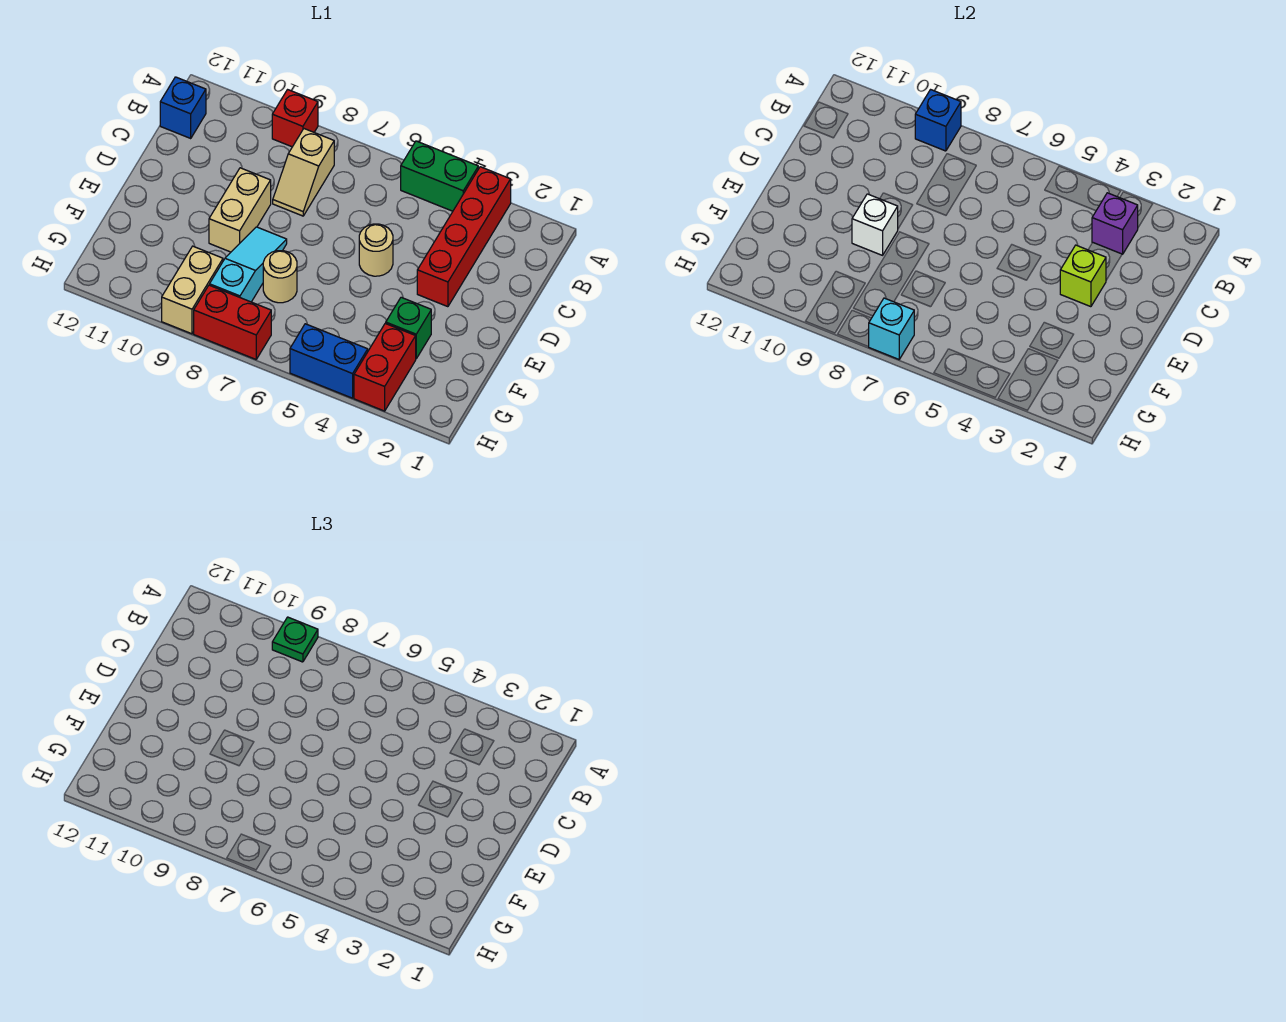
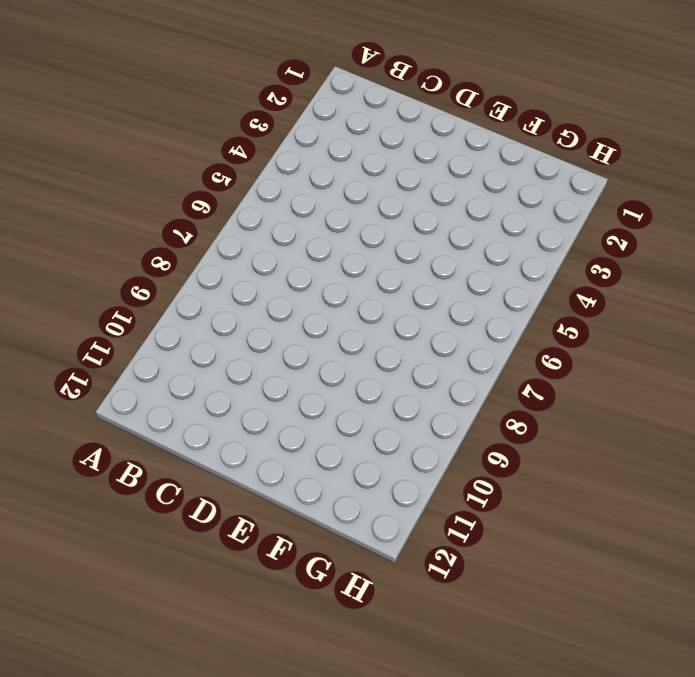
none -> red 1x4 brick [417,167,511,307]
none -> green 1x2 brick [401,141,478,211]
none -> red 1x1 brick [272,90,318,147]

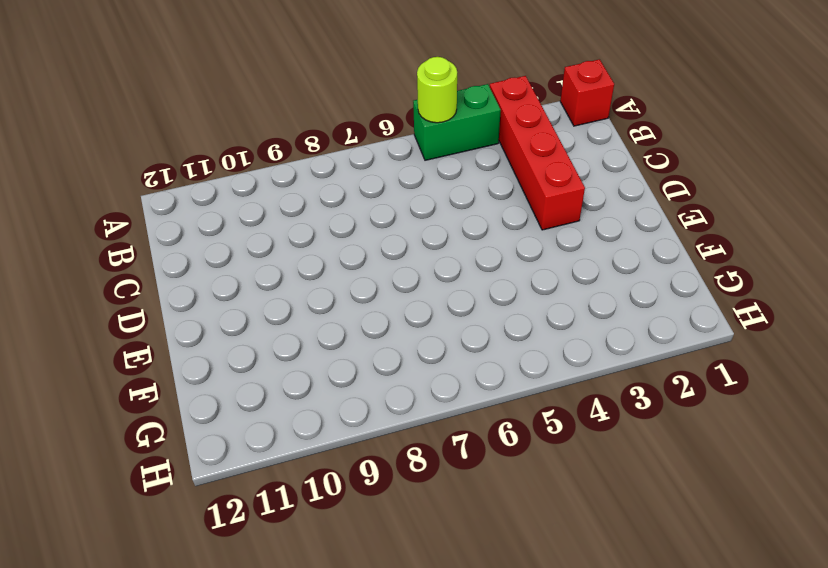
red 1x1 brick [560,59,614,126] -> red 1x1 brick moved to [272,90,318,147]
lime 1x1 round brick [417,57,457,123] -> none
none -> tan 1x2 slope [273,129,334,216]
none -> blue 1x1 brick [160,77,206,138]
none -> tan 1x1 round brick [359,224,393,276]

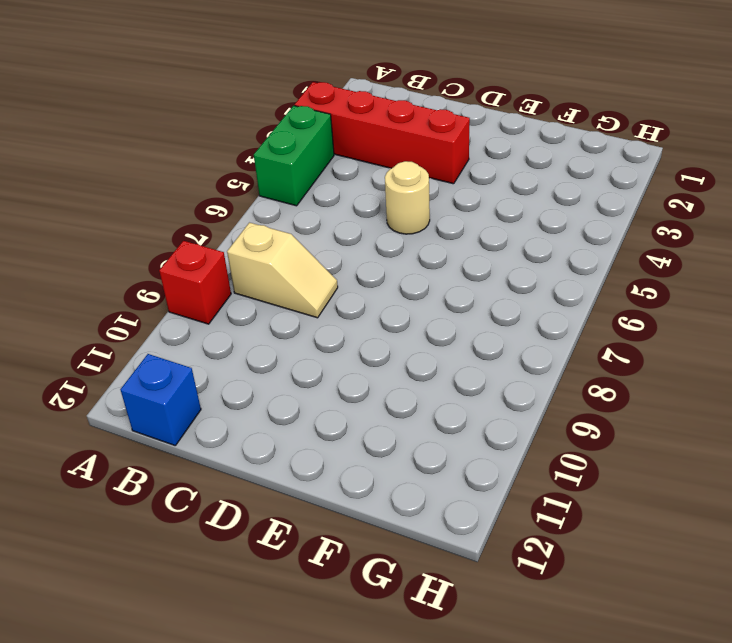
none -> tan 1x2 brick [209,168,271,252]
none -> cyan 1x3 slope [210,227,287,302]
none -> green 1x1 brick [386,297,431,359]

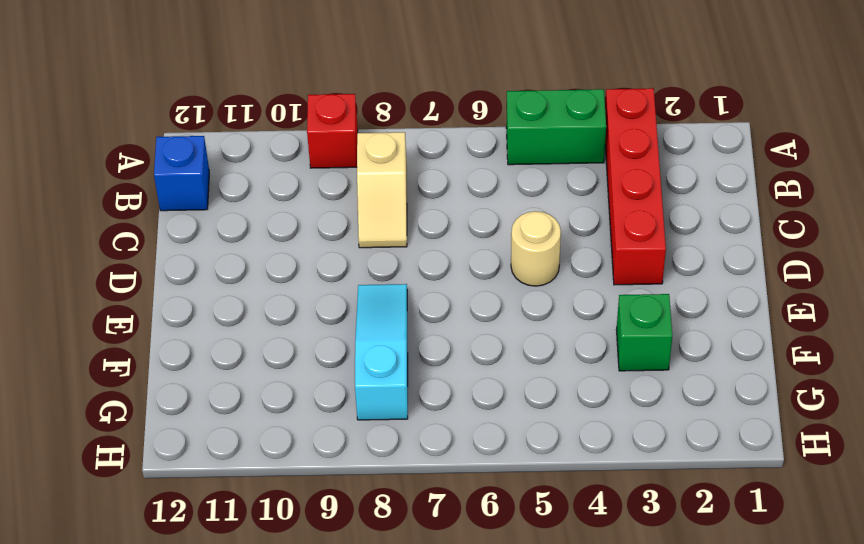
none -> tan 1x2 brick [209,168,271,252]
none -> tan 1x1 round brick [263,251,297,303]
none -> red 1x2 brick [354,323,416,411]

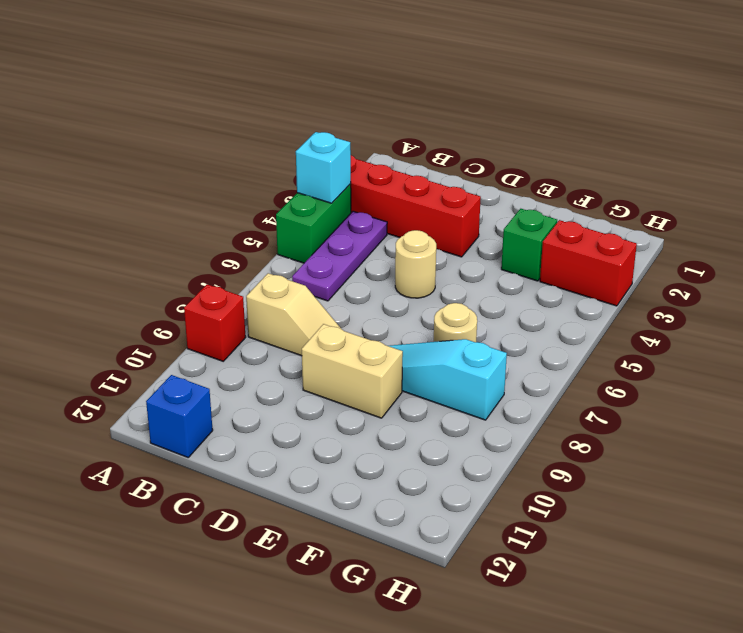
cyan 1x1 brick [296,132,351,203] -> cyan 1x1 brick moved to [869,298,914,359]
purple 1x3 plate [292,211,387,301] -> none
none -> tan 1x2 brick [162,246,223,334]
none -> blue 1x2 brick [290,324,368,398]
none -> red 1x2 brick [194,285,271,359]

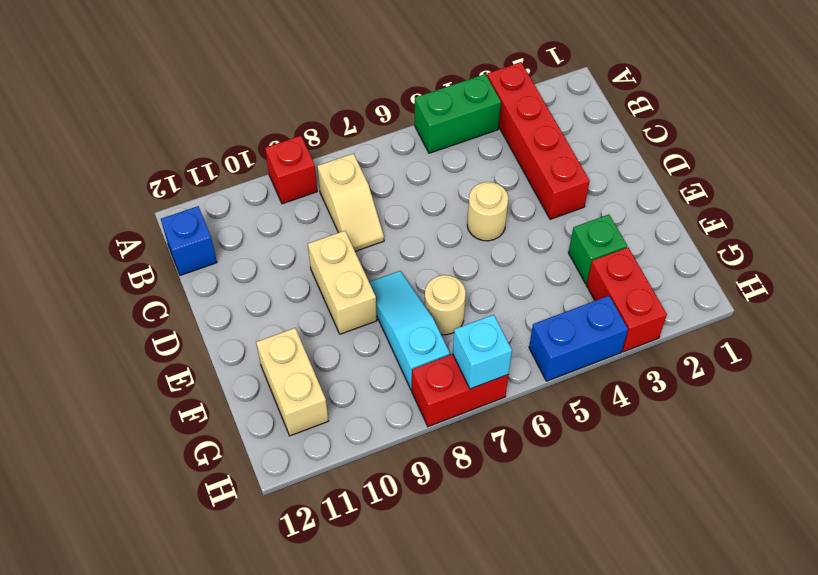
tan 1x2 brick [256,328,328,436] -> tan 1x2 brick moved to [162,246,223,334]
none -> blue 1x1 brick [915,90,961,151]
none -> purple 1x1 brick [1092,193,1138,254]
none -> lime 1x1 brick [1060,245,1106,307]

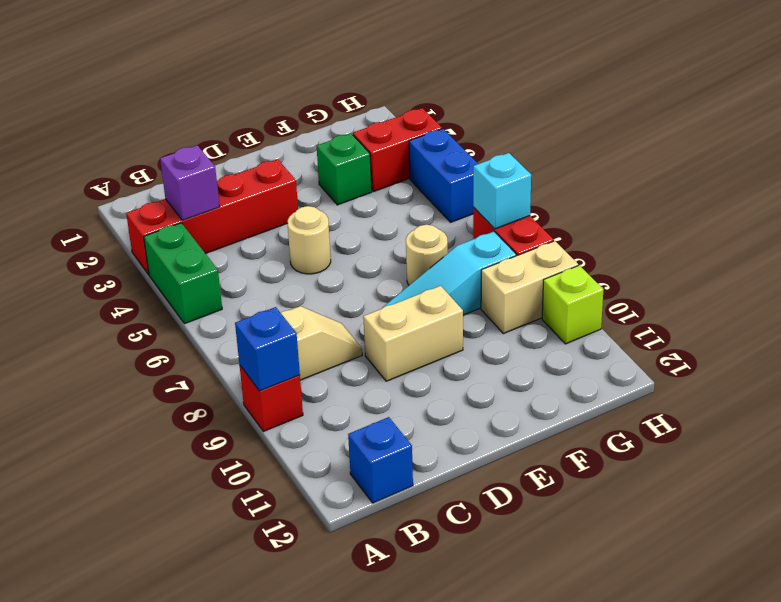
lime 1x1 brick [542,265,603,344] -> lime 1x1 brick moved to [1060,245,1106,307]
none -> white 1x1 brick [852,194,898,255]
none -> green 1x1 plate [272,617,318,662]

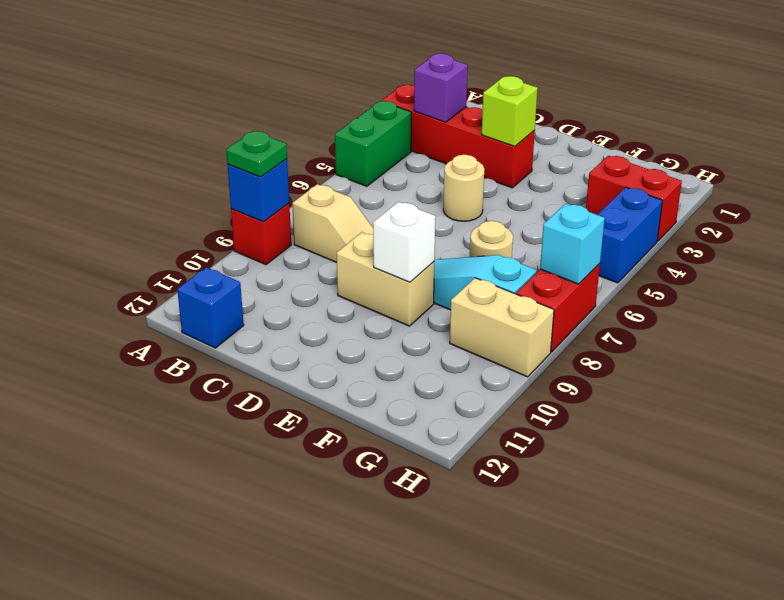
none -> green 1x1 brick [386,297,431,359]

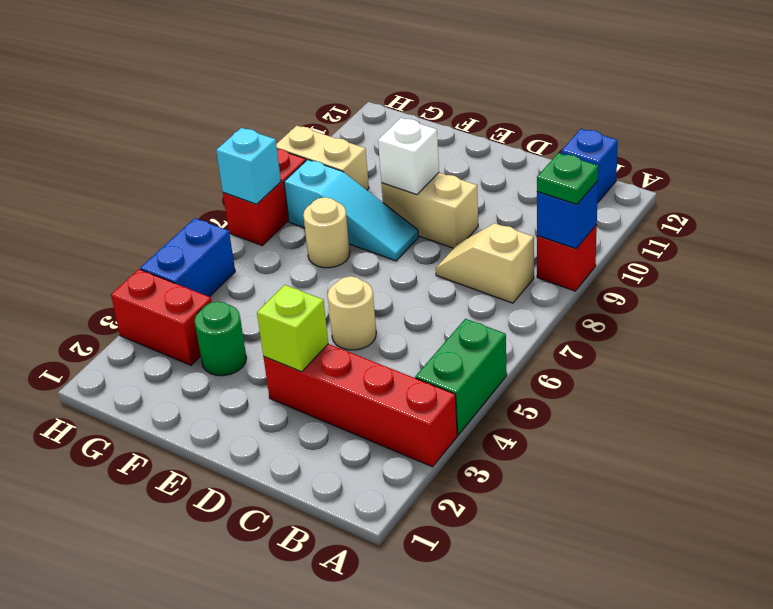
green 1x1 round brick [194,301,247,376] -> green 1x1 brick [386,297,431,359]
none -> purple 1x1 brick [1092,193,1138,254]

